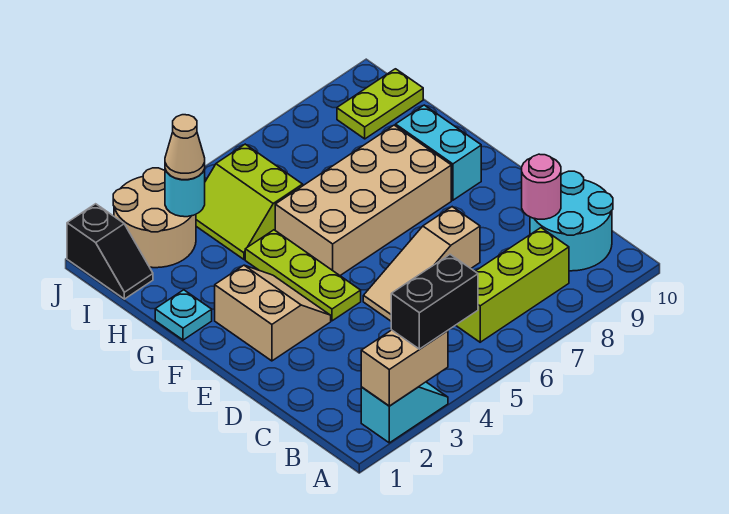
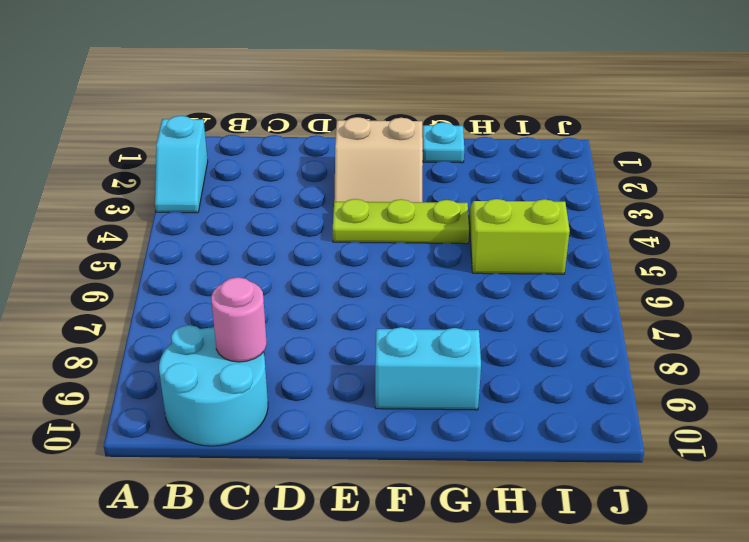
none -> lime 1x3 brick [456,228,569,342]
none -> tan 1x3 slope [363,207,480,321]
none -> tan 2x4 brick [275,125,451,275]

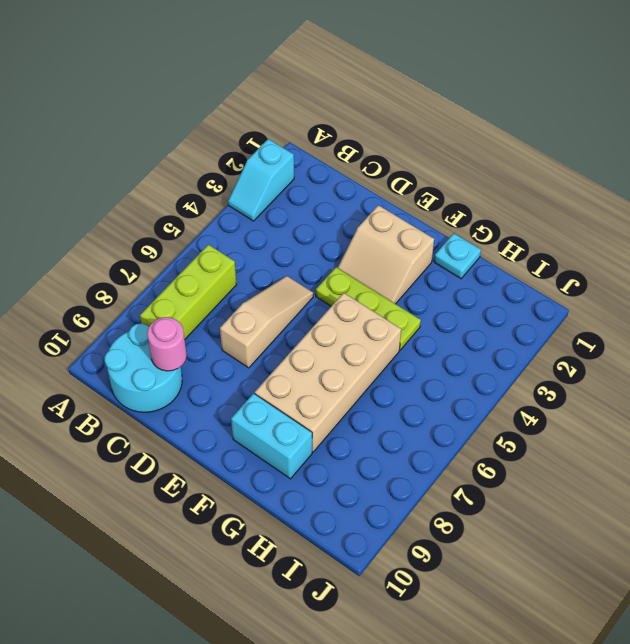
none -> lime 2x2 slope [196,144,303,259]
none -> black 1x2 slope [67,204,153,299]
none -> tan 2x2 round brick [113,168,196,268]

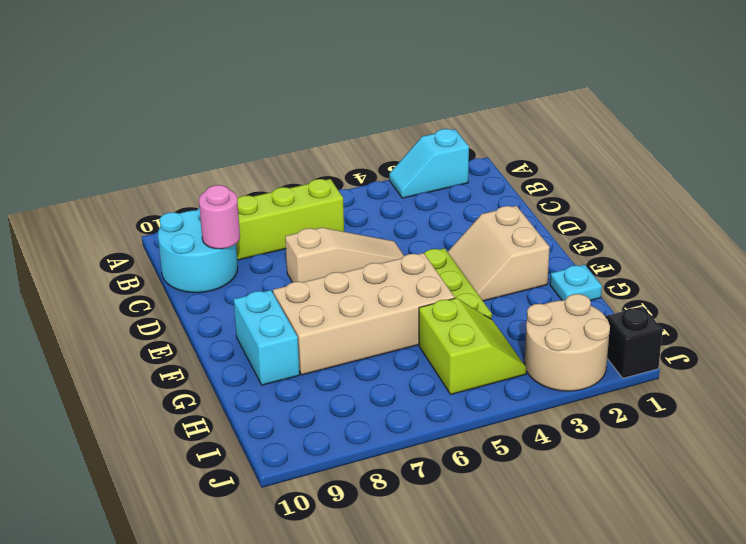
none -> lime 1x2 plate [337,69,423,139]
none -> tan 1x2 brick [361,330,448,406]
none -> cyan 1x1 round brick [165,169,205,217]

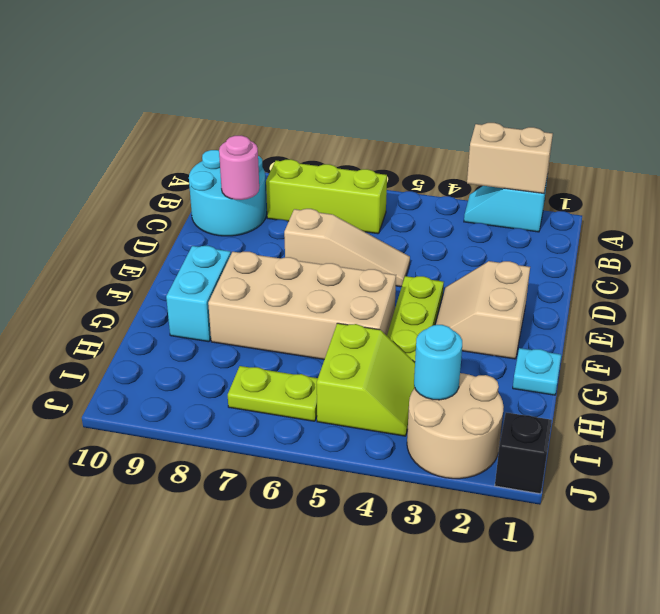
lime 1x2 plate [228,366,318,421] -> lime 1x2 plate moved to [337,69,423,139]
none -> black 1x2 brick [391,254,478,349]
none -> tan 1x1 cone [165,115,205,180]

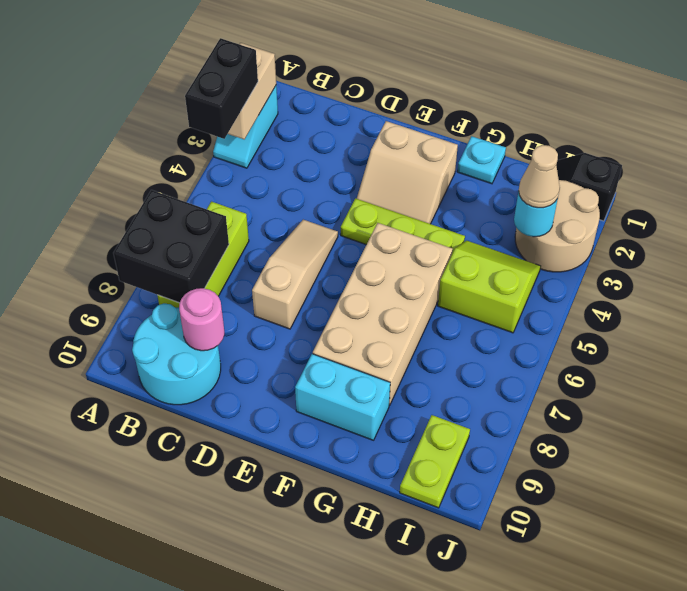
black 2x2 brick [113,190,229,303] -> none

